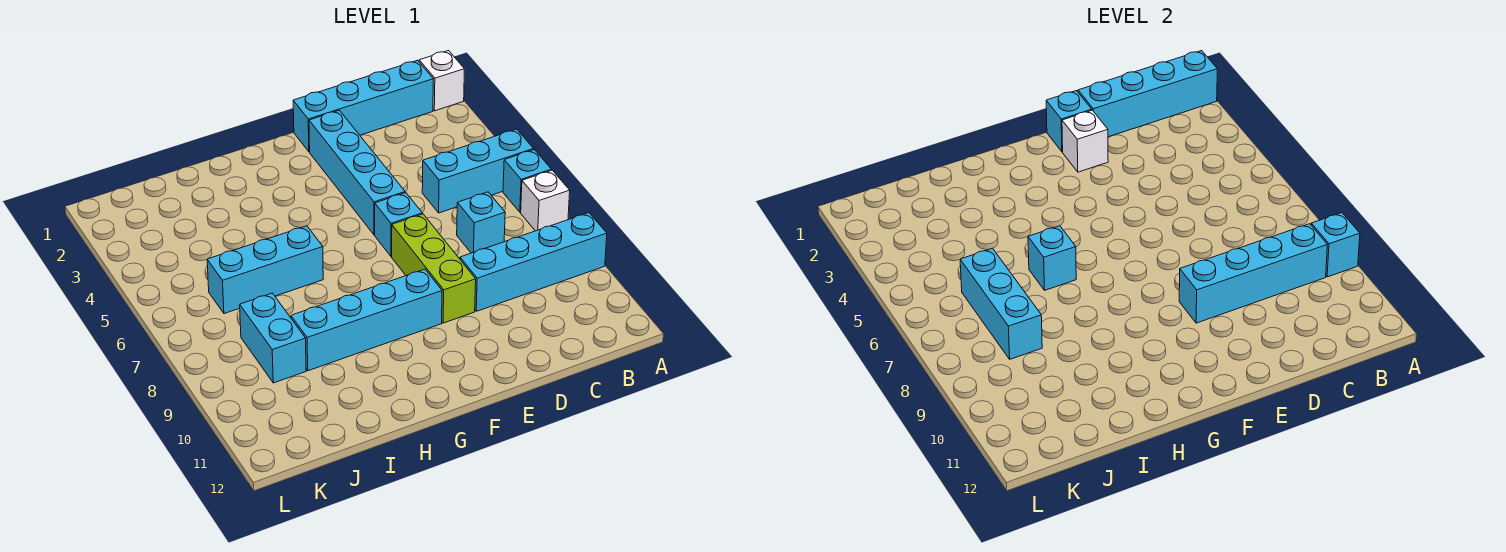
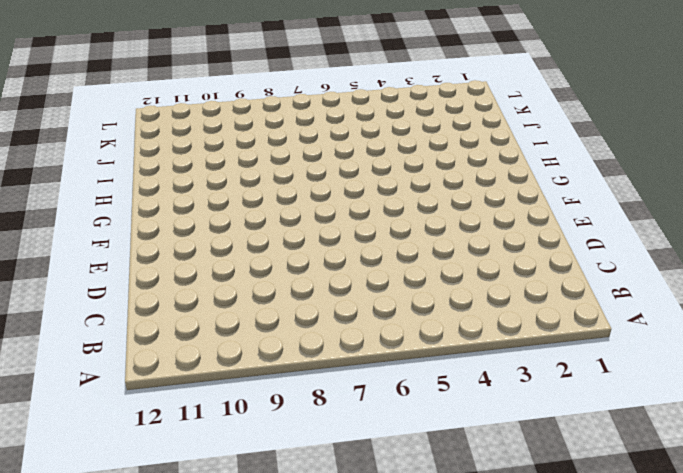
none -> white 1x1 brick [419,51,464,111]
none -> cyan 1x3 brick [422,129,534,213]
none -> cyan 1x1 brick [503,150,551,212]

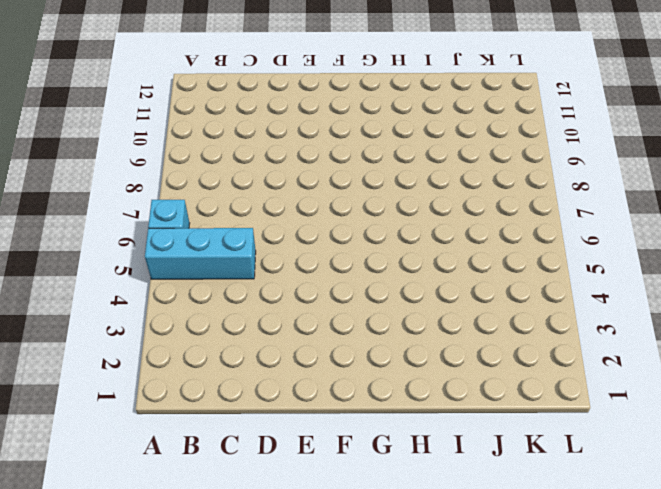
none -> white 1x1 brick [419,51,464,111]
none -> white 1x1 brick [521,170,570,231]
none -> cyan 1x4 brick [460,213,607,311]

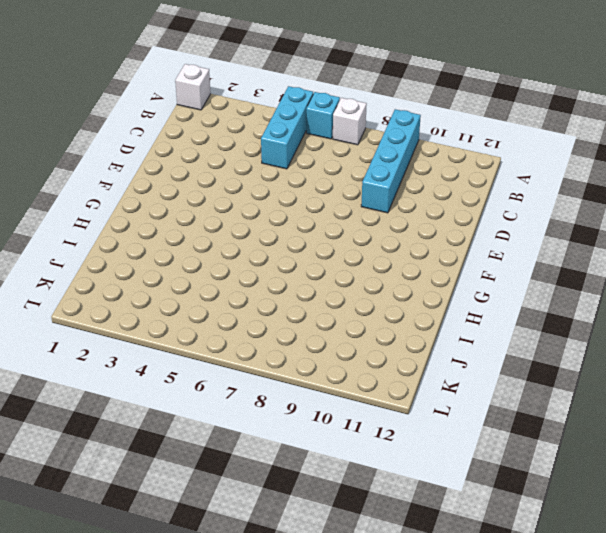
none -> cyan 1x4 brick [293,60,433,152]
none -> cyan 1x1 brick [457,192,505,253]
none -> cyan 1x4 brick [309,110,405,235]

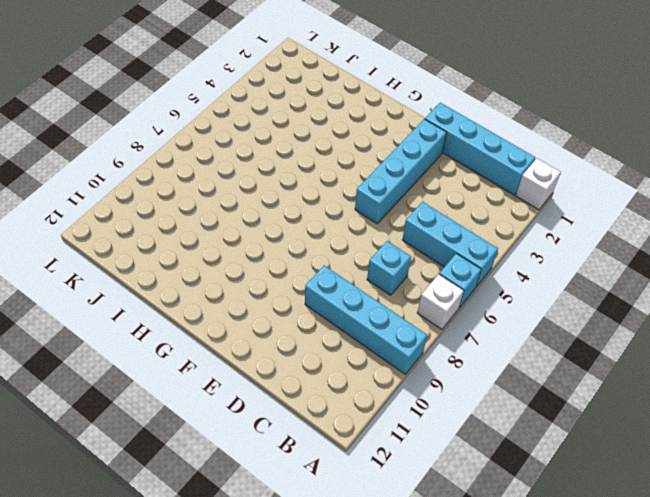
none -> cyan 1x1 brick [375,193,422,256]
none -> lime 1x3 brick [392,214,476,323]
none -> cyan 1x4 brick [291,269,442,371]

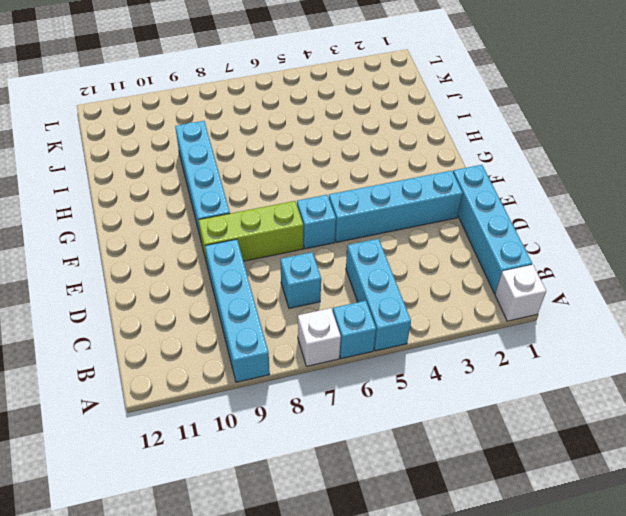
none -> cyan 1x3 brick [207,226,323,314]
none -> cyan 1x2 brick [240,293,306,383]
none -> cyan 1x4 brick [1078,51,1217,137]

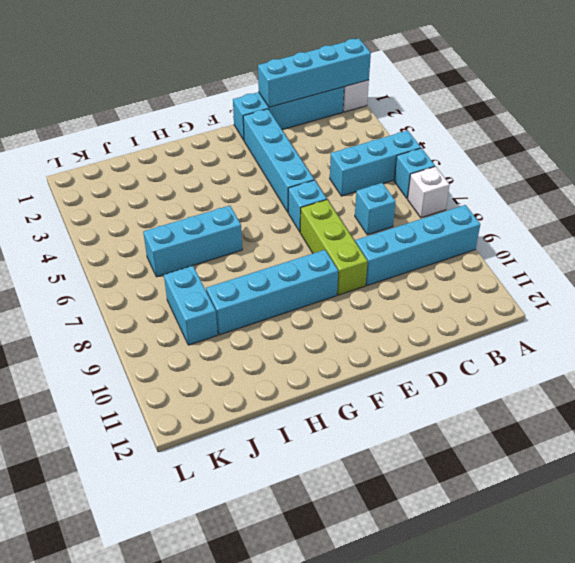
none -> cyan 1x1 brick [1311,213,1360,277]
none -> cyan 1x4 brick [1179,224,1327,323]
none -> cyan 1x1 brick [1046,91,1092,152]

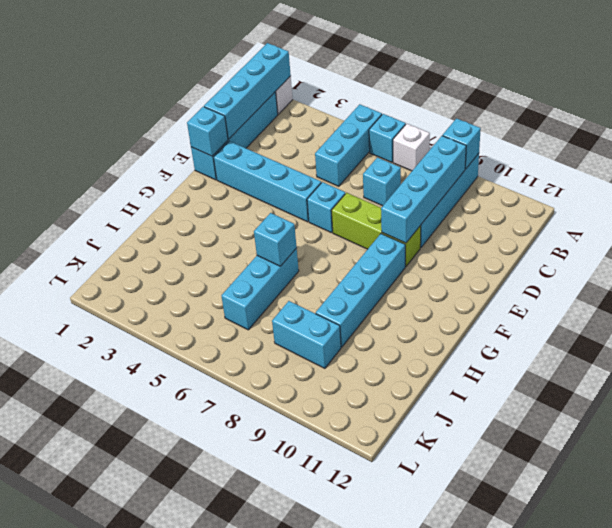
none -> white 1x1 brick [1062,110,1108,172]
none -> cyan 1x3 brick [960,248,1042,359]

